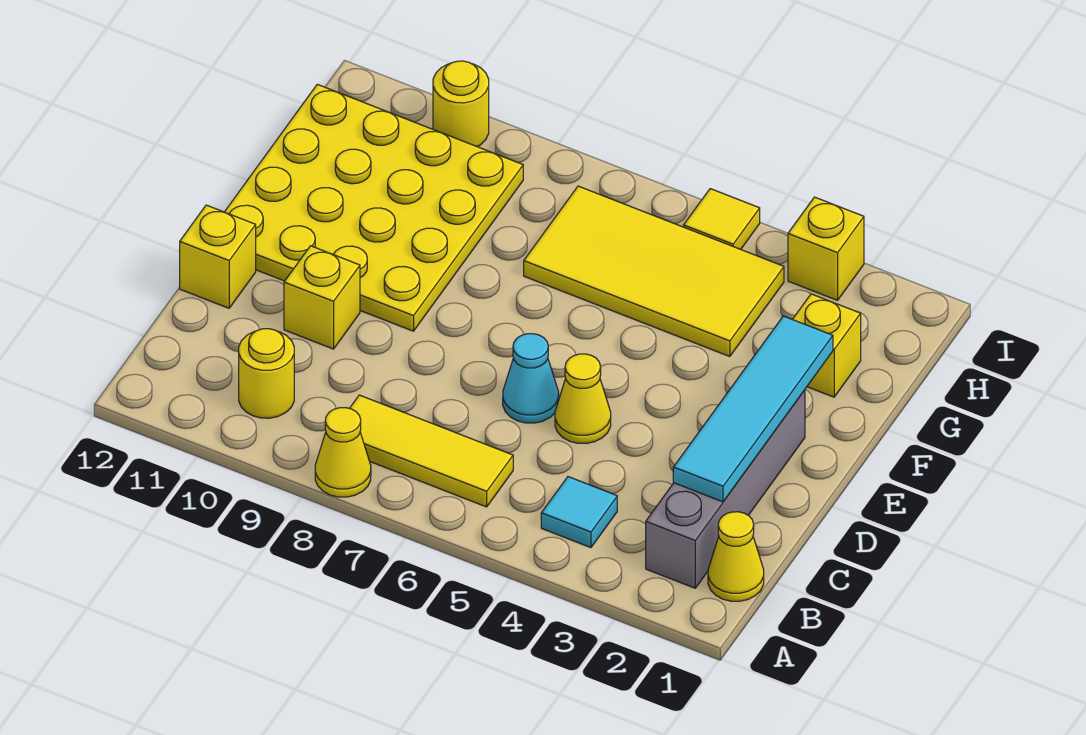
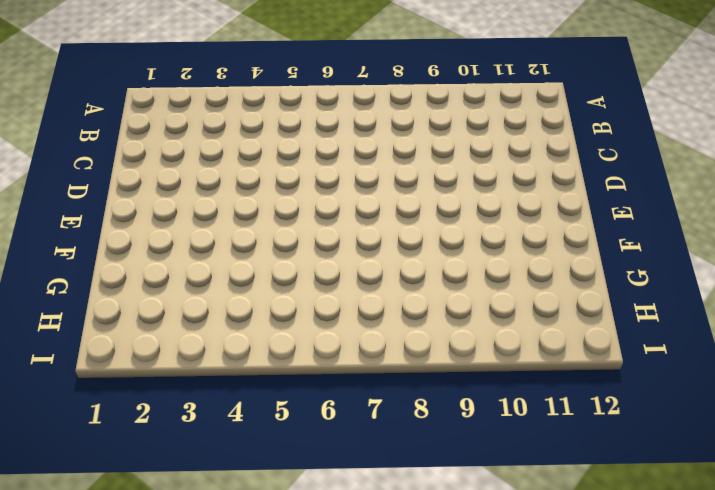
none -> yellow 1x1 cone [315,408,371,497]
none -> yellow 1x1 cone [708,512,764,601]
none -> grey 1x4 brick [646,390,805,588]

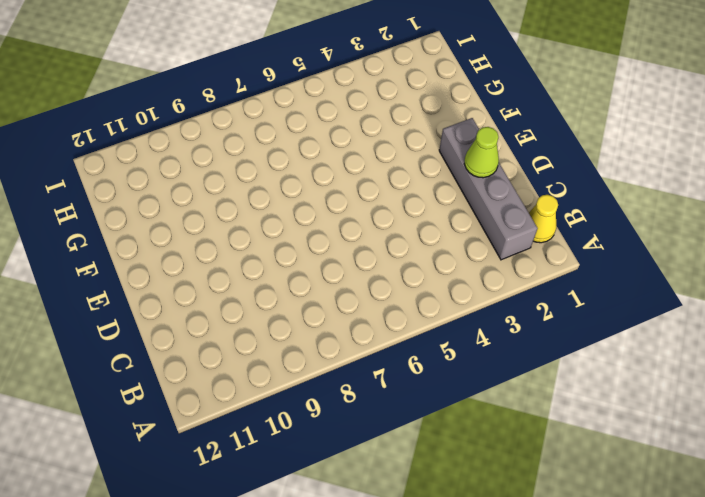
lime 1x1 cone [464,127,499,178] -> cyan 1x4 tile [673,316,833,502]
none -> yellow 1x1 cone [315,408,371,497]
none -> cyan 1x1 tile [541,477,617,548]
none -> yellow 1x3 tile [350,395,513,507]

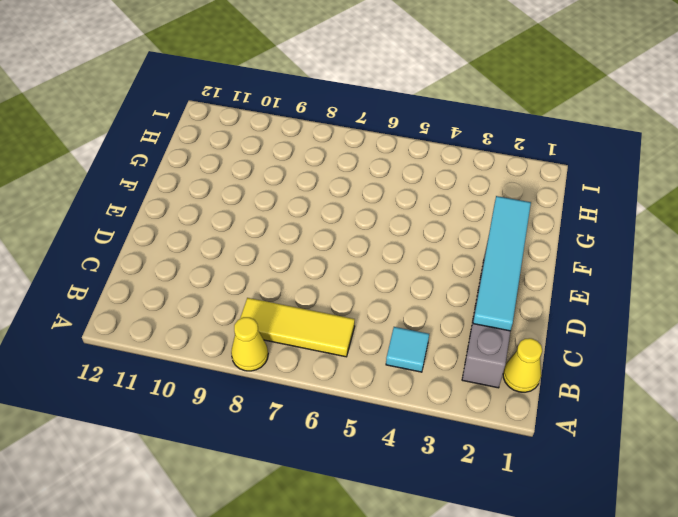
none -> yellow 1x1 round brick [239,329,294,418]
none -> yellow 1x1 cone [555,354,611,444]
none -> cyan 1x1 cone [503,334,559,423]

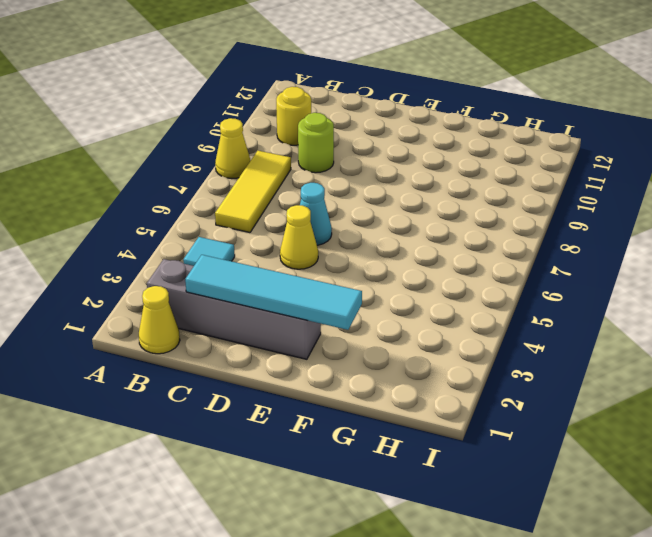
lime 1x1 round brick [298,113,334,173] -> none
none -> yellow 1x1 brick [284,246,360,349]
none -> yellow 1x1 brick [180,205,256,308]
none -> yellow 4x4 plate [225,84,523,331]

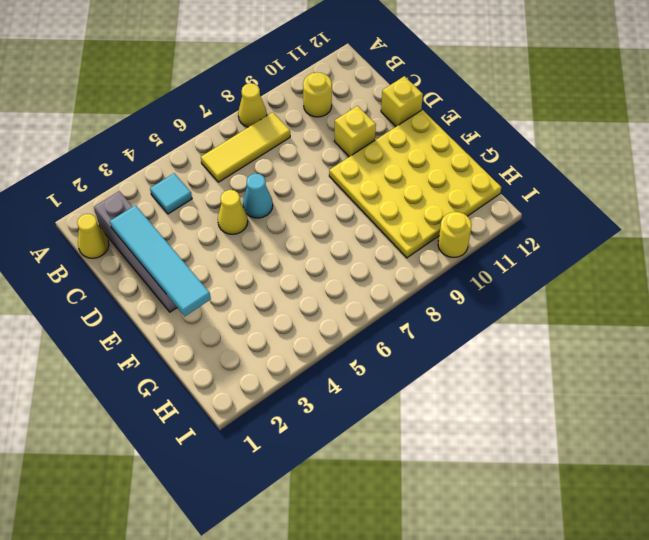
none -> yellow 1x1 brick [793,294,861,397]
none -> yellow 2x4 tile [524,186,784,357]
none -> yellow 1x1 brick [788,197,864,300]

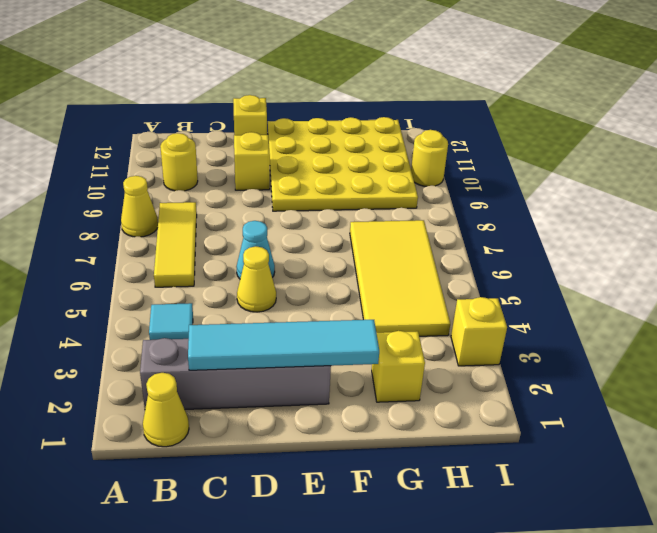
none -> yellow 1x1 tile [684,189,760,249]

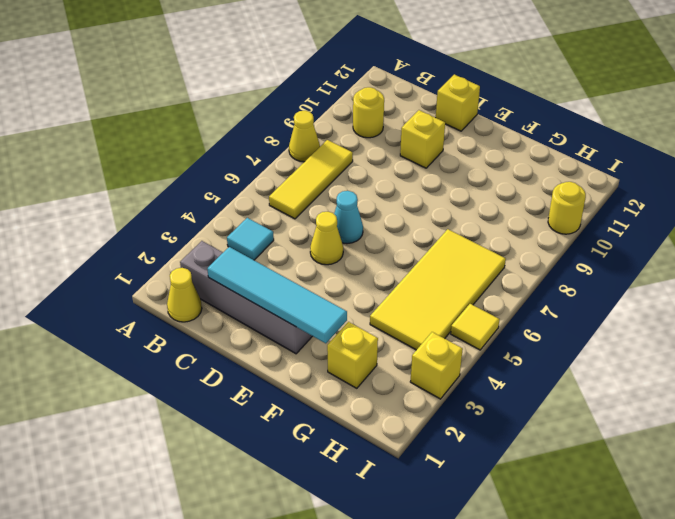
none -> yellow 4x4 plate [225,84,523,331]

